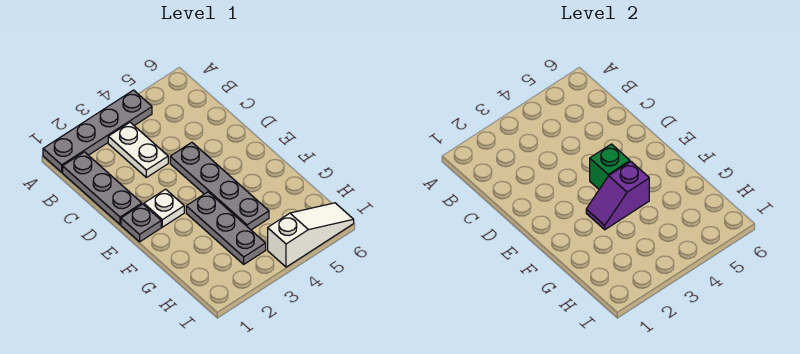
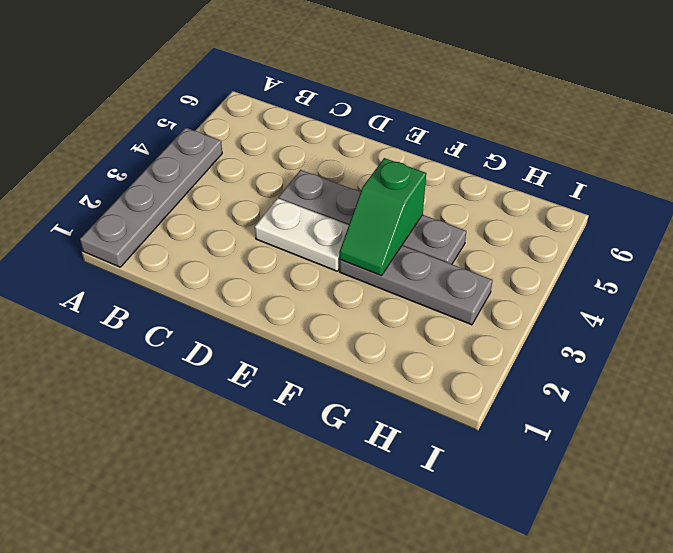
white 1x2 plate [255,198,349,271] -> white 1x2 plate moved to [108,122,168,177]
green 1x2 slope [339,158,426,276] -> purple 1x2 slope [586,162,649,230]
none -> grey 1x3 plate [63,152,142,224]
none -> grey 1x1 plate [121,204,161,242]

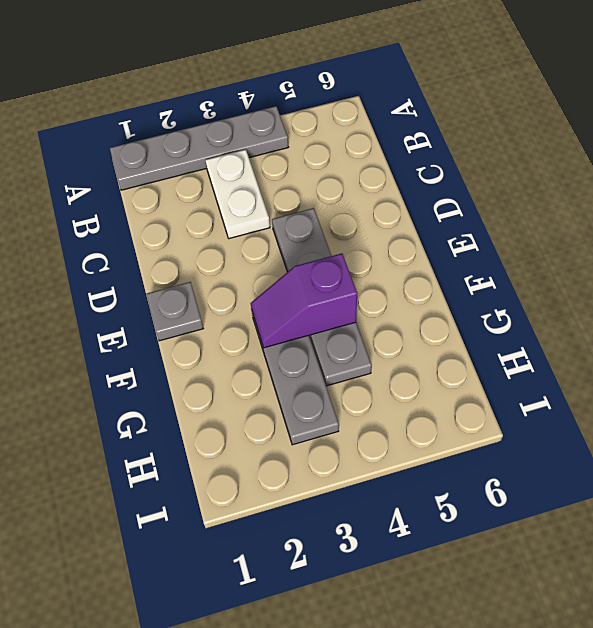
none -> grey 1x3 plate [63,152,142,224]
none -> white 1x1 plate [144,189,184,227]

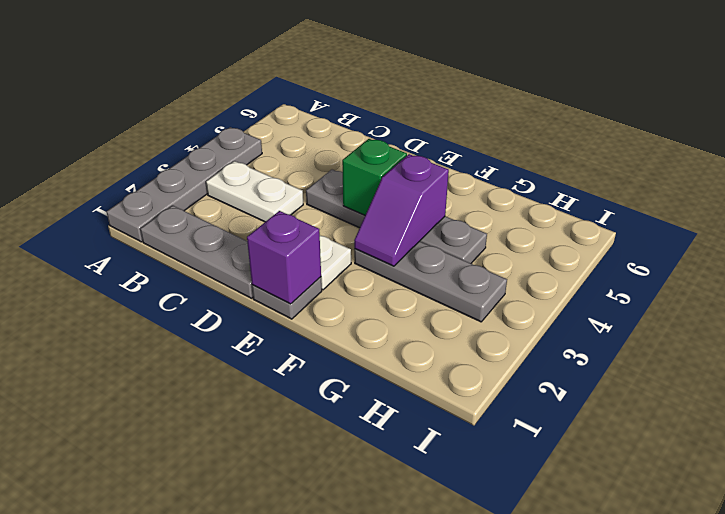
purple 1x1 brick [247,211,321,304] -> none
none -> white 1x3 slope [268,203,354,267]

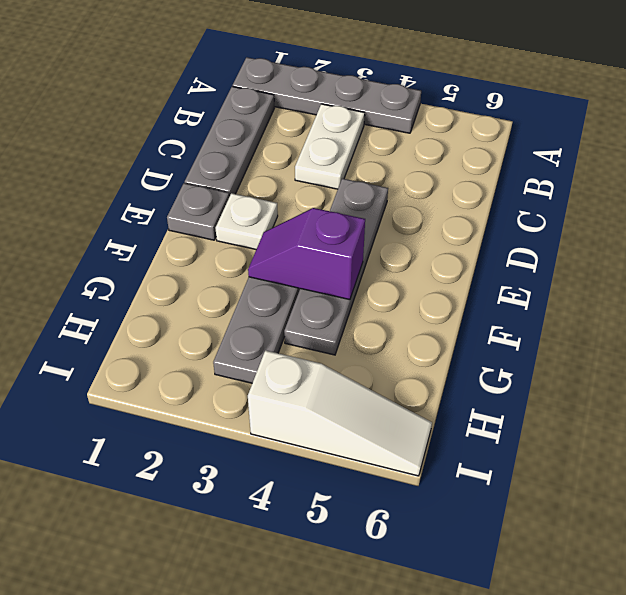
none -> green 1x1 brick [590,144,630,189]

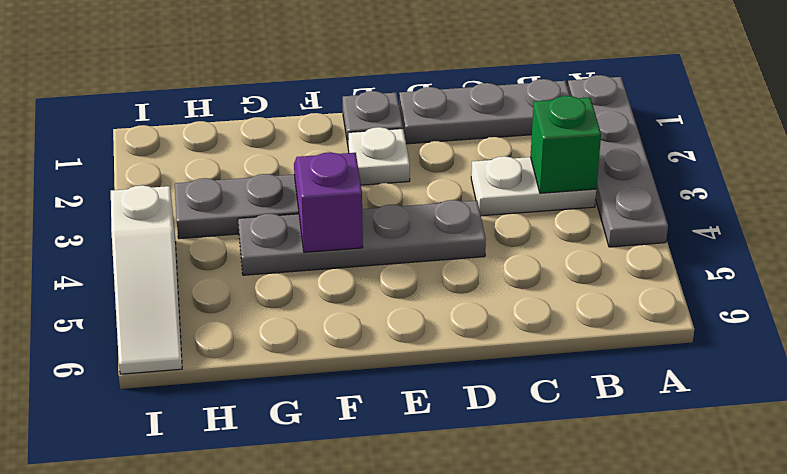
green 1x1 brick [531,96,601,193] -> green 1x1 brick moved to [590,144,630,189]

